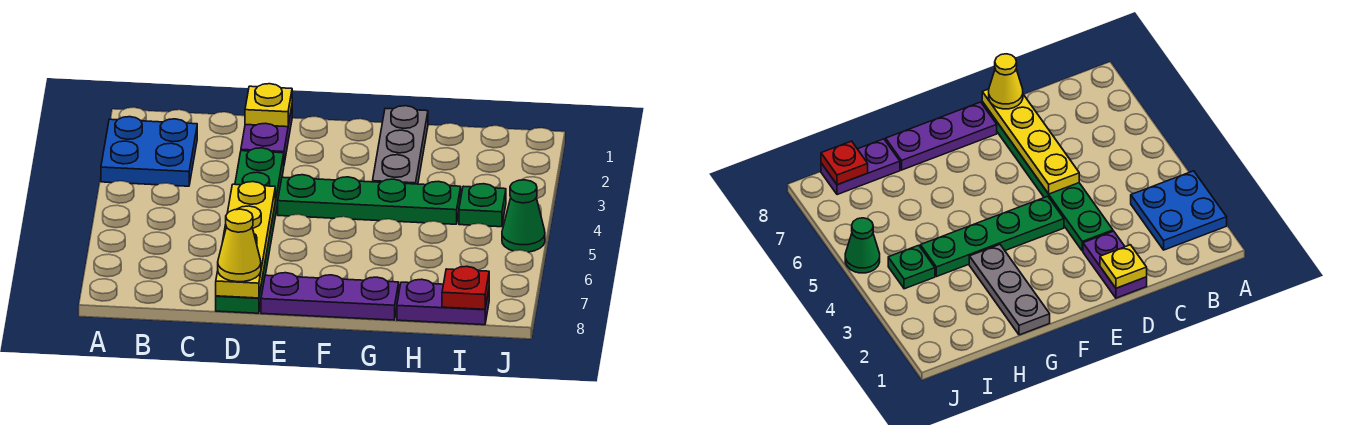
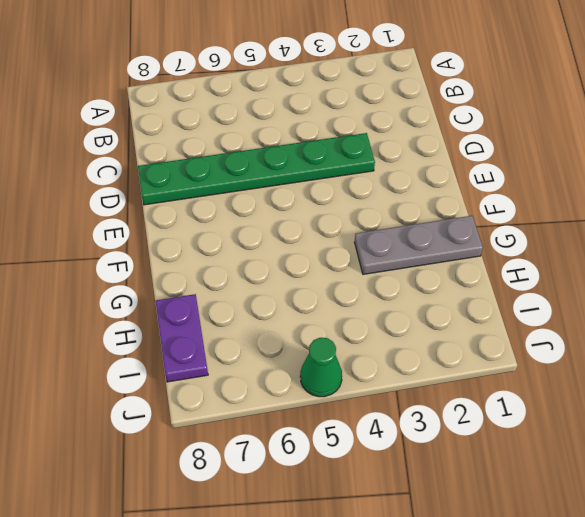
none -> blue 2x2 plate [101,117,197,186]
none -> purple 1x2 plate [241,107,292,164]
none -> green 1x4 plate [278,175,461,224]

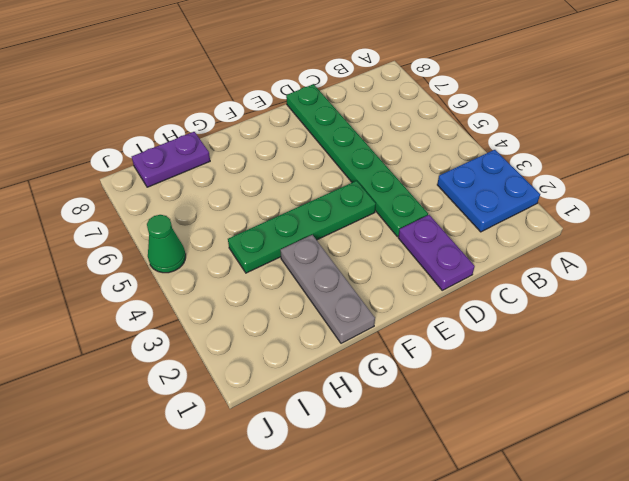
none -> purple 1x3 plate [261,273,399,320]
none -> green 1x1 plate [459,184,506,227]
none -> yellow 1x1 plate [245,84,292,127]

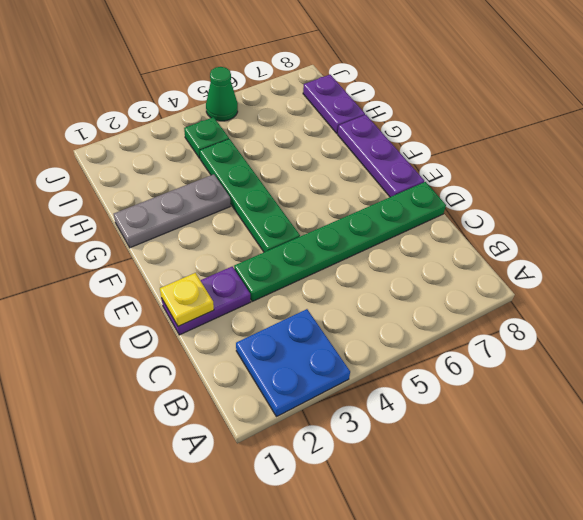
none -> yellow 1x4 plate [216,182,275,298]
none -> red 1x1 plate [442,266,489,309]
none -> yellow 1x1 cone [218,209,261,282]

